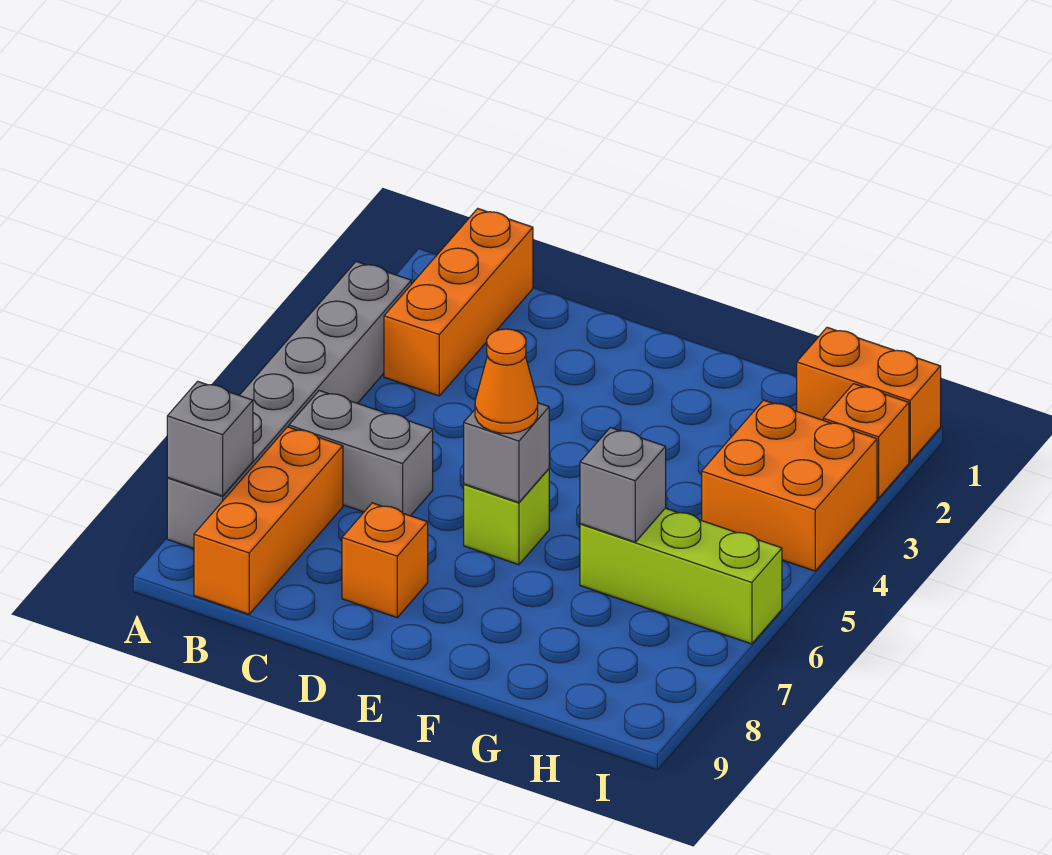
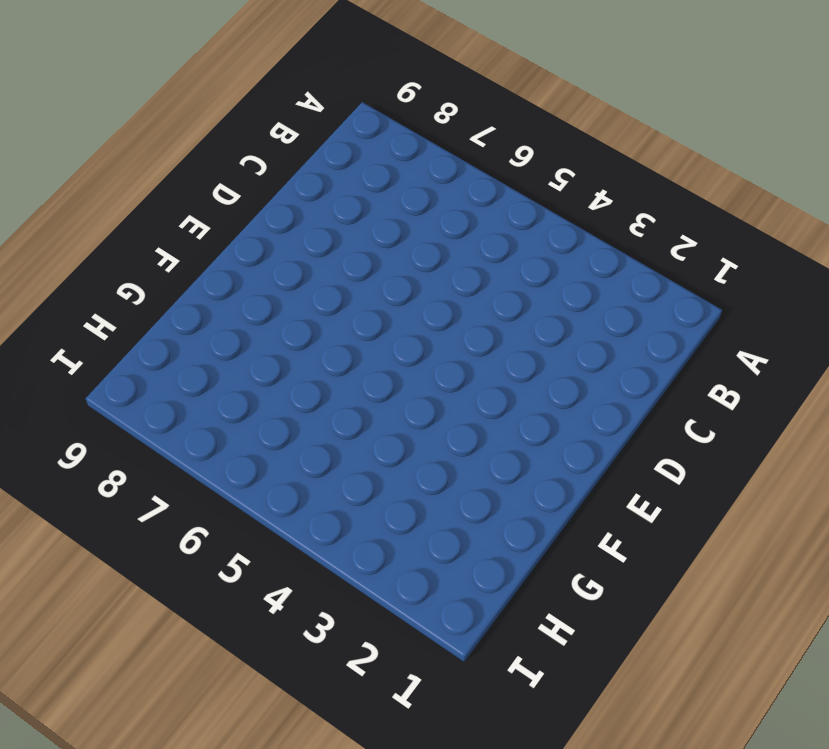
none -> grey 1x6 brick [167,262,411,548]
none -> orange 1x3 brick [384,209,533,396]
none -> grey 1x2 brick [289,391,433,516]

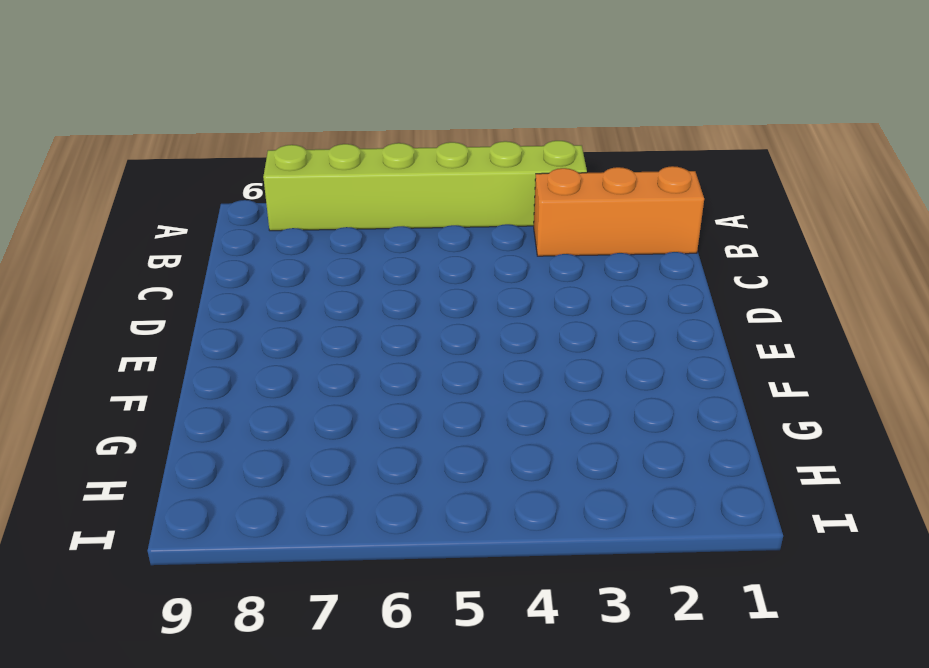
lime 1x6 brick [263,141,587,231] -> grey 1x6 brick [167,262,411,548]
none -> grey 1x2 brick [289,391,433,516]
none -> orange 1x3 brick [194,427,343,614]
none -> orange 1x1 brick [342,503,428,617]

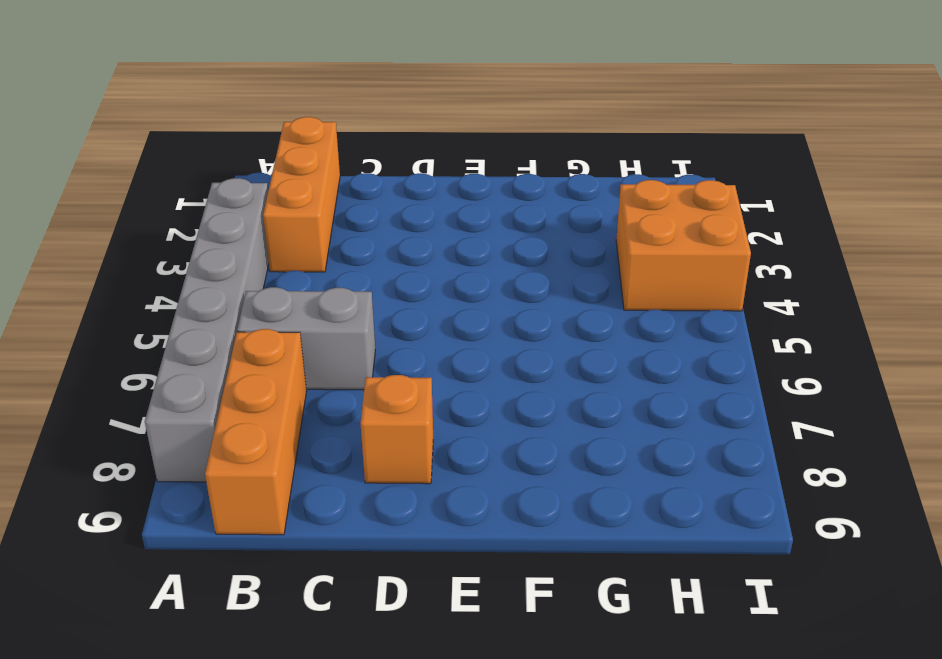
none -> lime 1x1 brick [464,469,549,565]
none -> lime 1x3 brick [580,508,782,644]
none -> orange 1x2 brick [796,327,941,462]

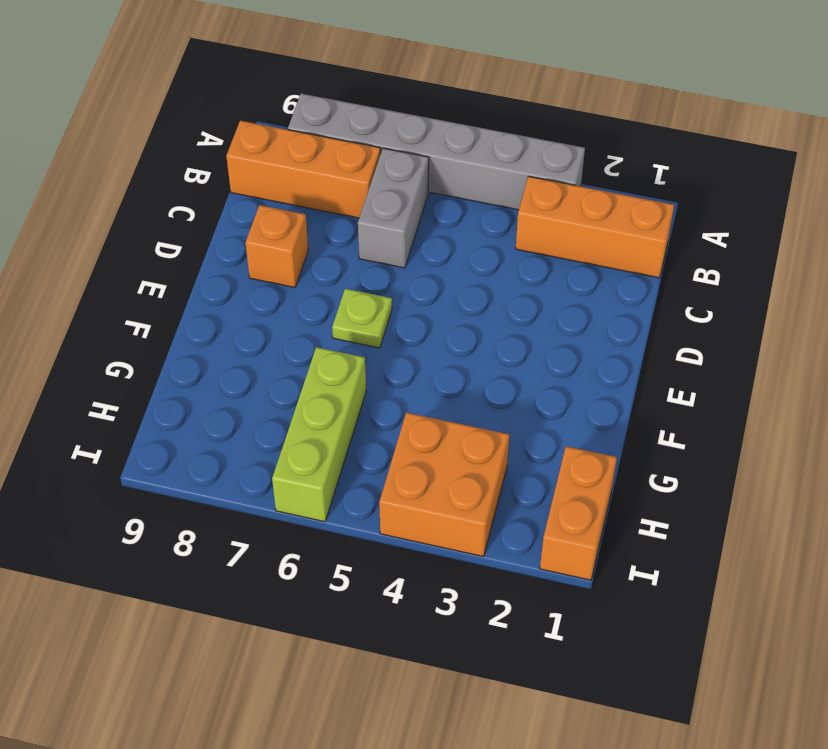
lime 1x1 plate [332,289,392,348] -> lime 1x1 brick [464,469,549,565]
none -> orange 1x1 brick [823,384,909,498]
none -> grey 1x1 brick [167,381,253,496]
none -> grey 1x1 brick [464,403,549,503]

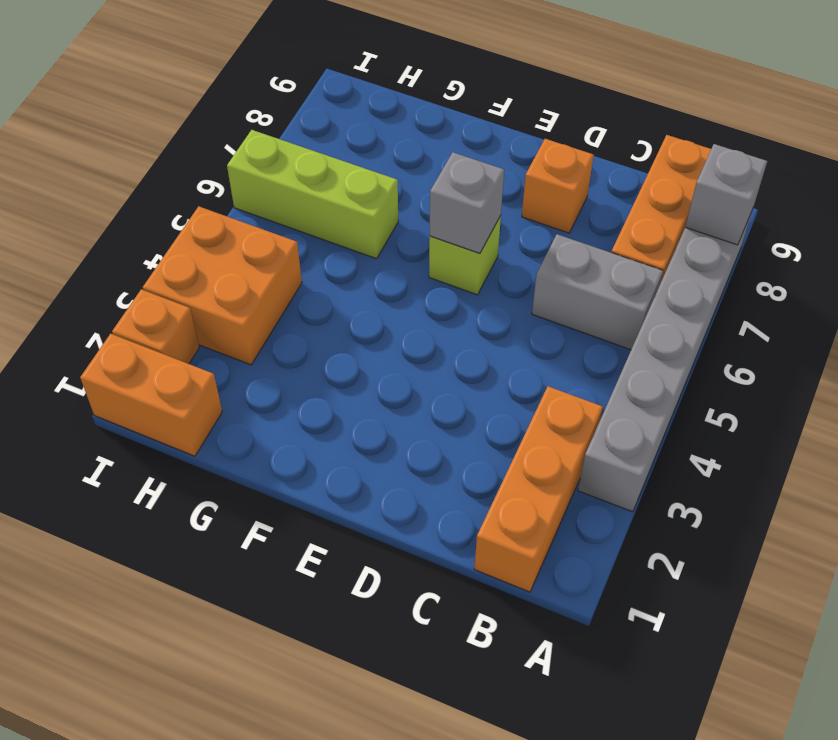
none -> grey 1x1 brick [580,427,666,542]
none -> orange 1x1 cone [475,329,538,433]

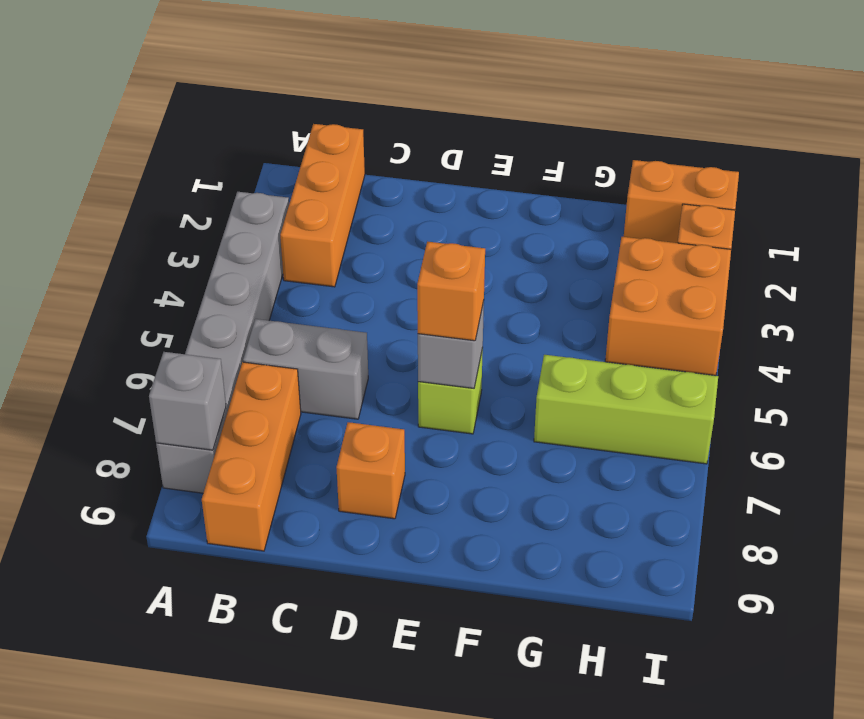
orange 1x1 brick [417,242,485,341] -> orange 1x1 cone [475,329,538,433]
none -> grey 1x1 brick [580,427,666,542]

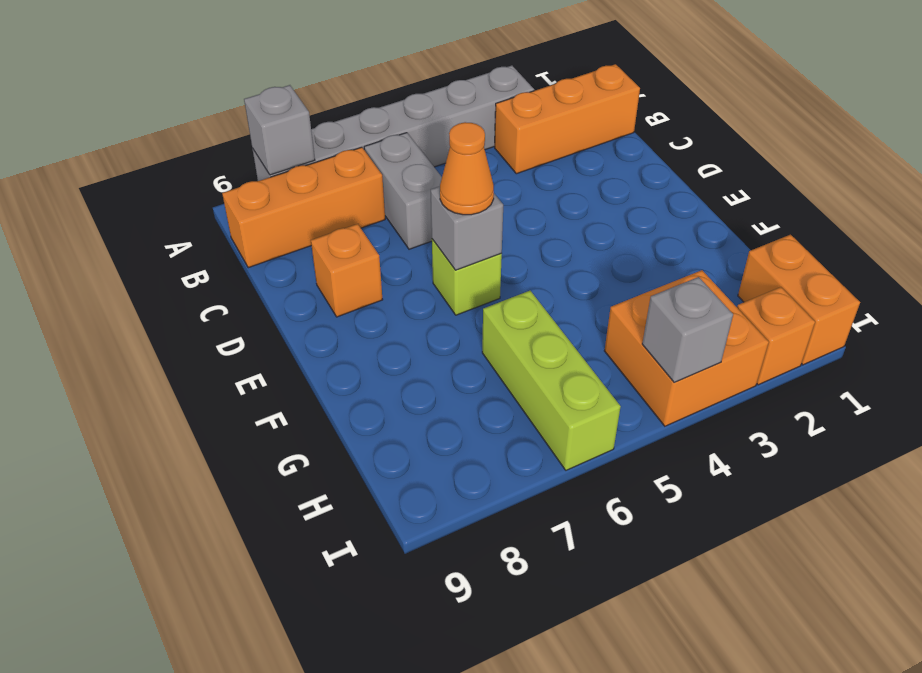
grey 1x1 brick [642,277,733,382] -> grey 1x1 brick moved to [580,427,666,542]

